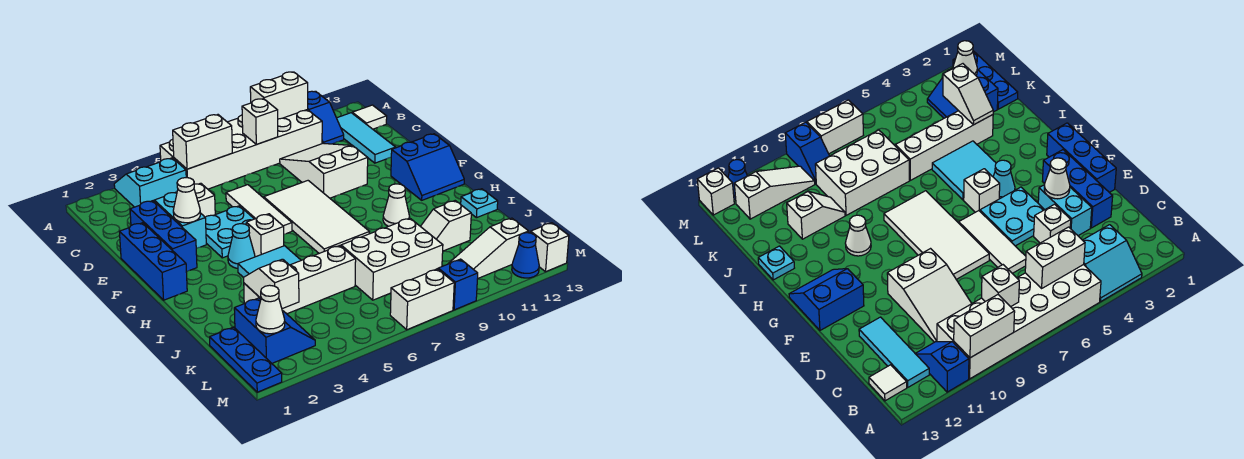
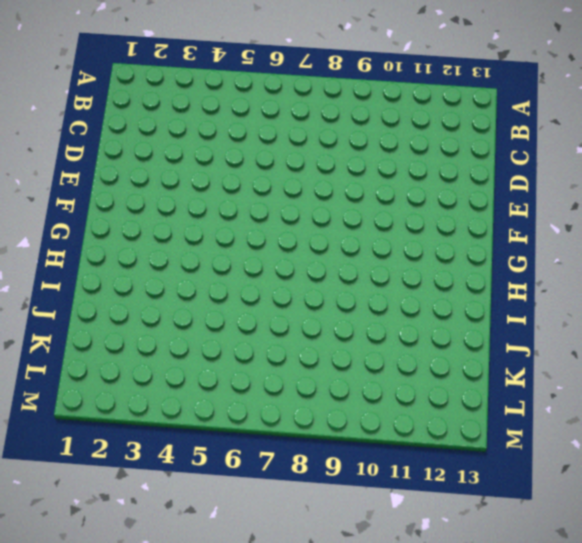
none -> cyan 2x2 slope [114,158,186,207]
none -> white 2x6 brick [160,110,322,189]
none -> blue 1x2 slope [307,91,344,144]
none -> cyan 1x3 tile [337,113,396,163]

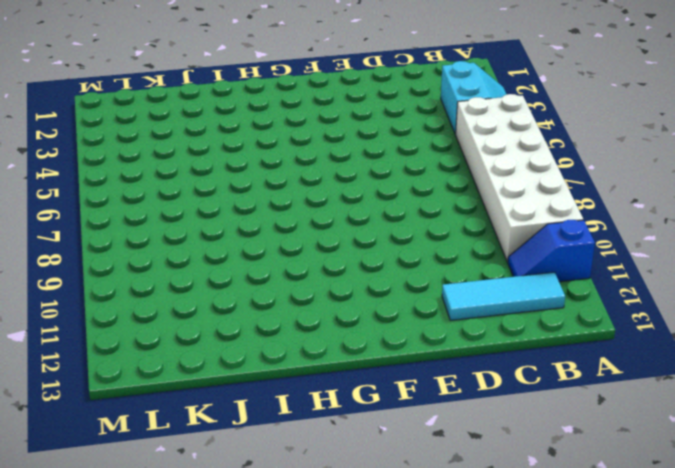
none -> white 1x1 tile [352,105,387,129]
none -> white 2x3 slope [280,143,368,198]
none -> blue 1x3 brick [130,201,197,272]
none -> cyan 1x2 brick [154,192,206,249]

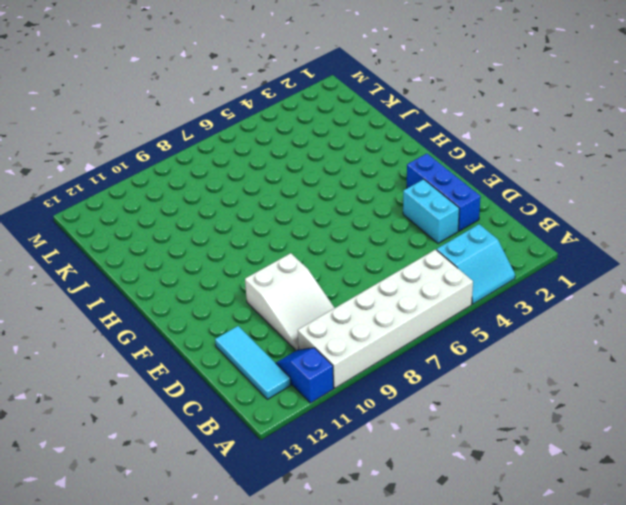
none -> white 1x1 tile [352,105,387,129]
none -> white 1x1 brick [194,183,215,217]
none -> white 1x3 tile [226,185,292,234]
none -> blue 1x3 brick [120,223,187,300]

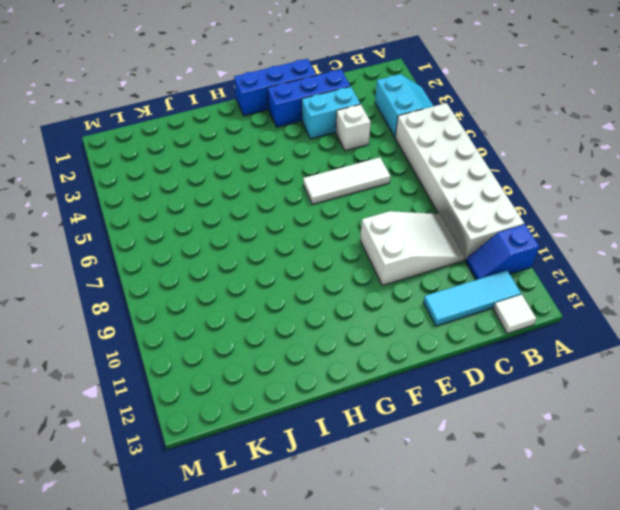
none -> cyan 2x2 plate [205,206,254,258]
none -> white 2x4 tile [264,181,369,253]
none -> blue 2x2 slope [391,134,464,200]
none -> cyan 1x1 cone [228,224,255,268]

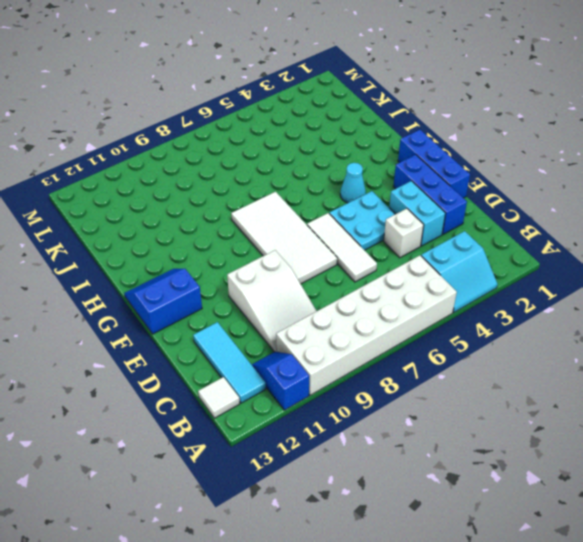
none -> white 1x1 brick [246,214,284,257]
none -> cyan 2x2 tile [238,246,301,278]
none -> white 1x1 cone [383,184,409,226]
none -> cyan 1x1 plate [461,189,498,218]

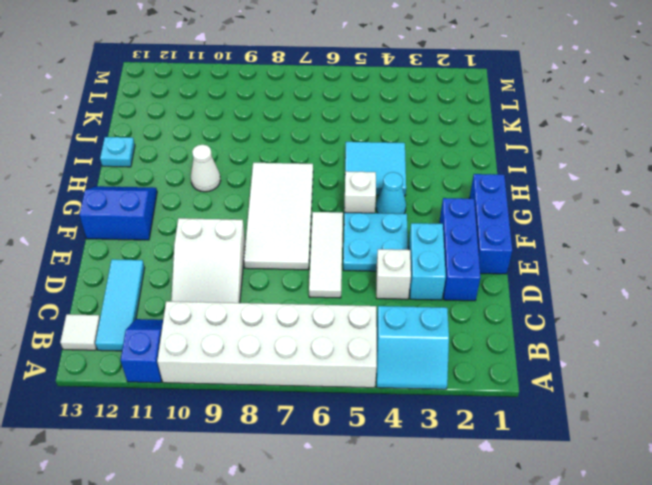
none -> white 1x4 brick [244,246,356,314]
none -> white 2x3 brick [341,218,443,300]
none -> white 1x2 slope [420,201,471,251]
none -> blue 1x3 plate [210,327,282,392]

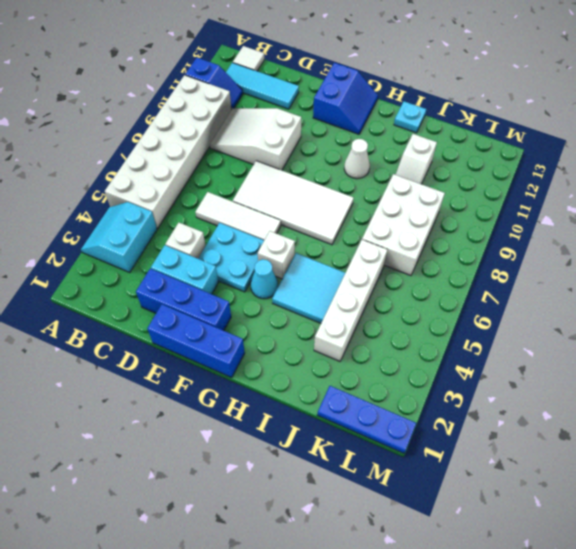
none -> blue 2x2 slope [234,298,315,363]
none -> blue 1x2 slope [438,259,478,310]
none -> white 1x3 slope [448,218,529,278]
none -> white 1x2 brick [390,269,454,330]

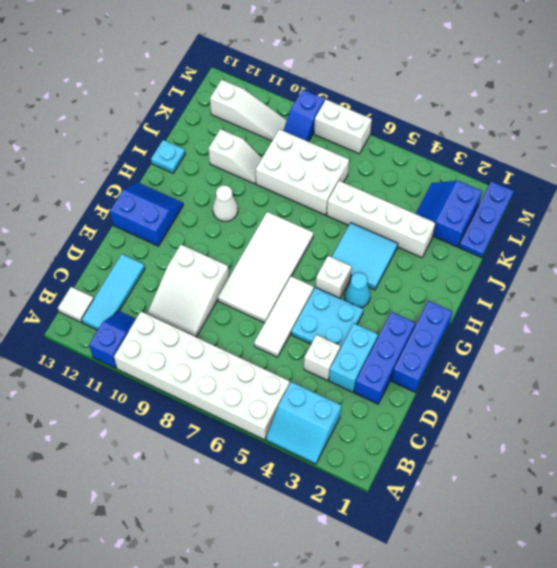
none -> blue 1x1 cone [512,233,539,278]
none -> white 1x1 brick [531,223,569,272]
none -> white 1x2 brick [250,72,308,119]
none -> white 1x2 brick [173,115,232,169]

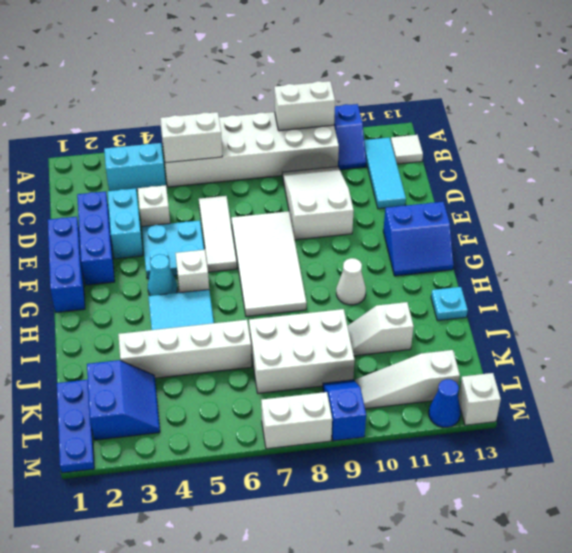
none -> white 1x1 brick [242,99,278,144]
none -> white 1x1 cone [173,178,200,223]
none -> white 1x2 slope [244,259,299,309]
none -> white 1x1 cone [256,285,285,334]

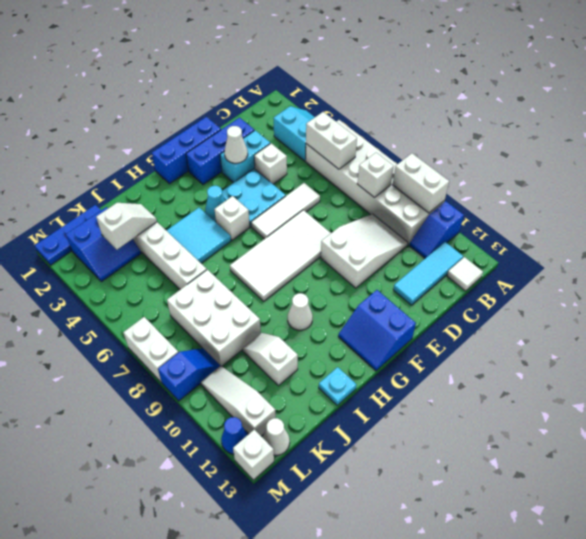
white 1x1 cone [263,418,290,455] -> white 1x1 cone moved to [256,285,285,334]

